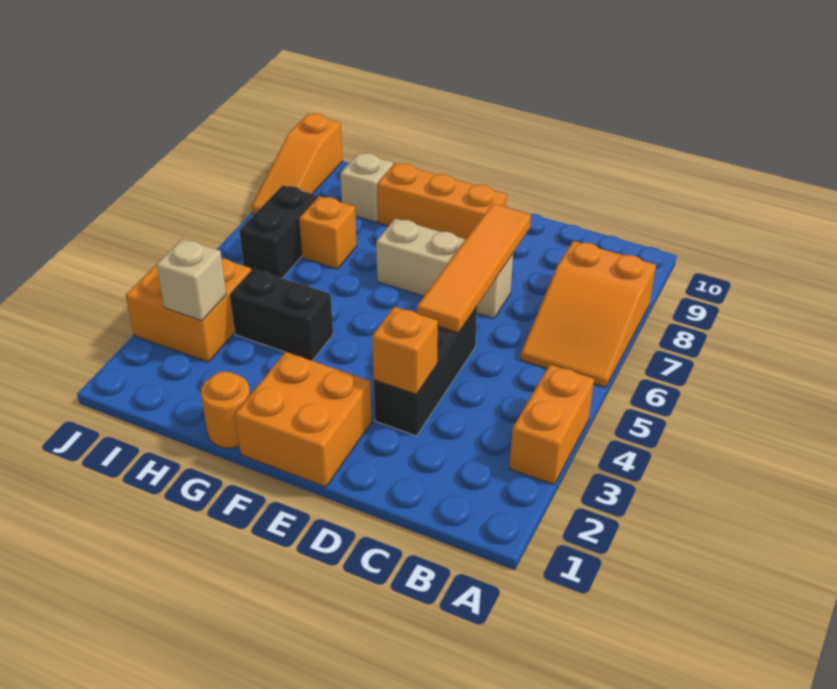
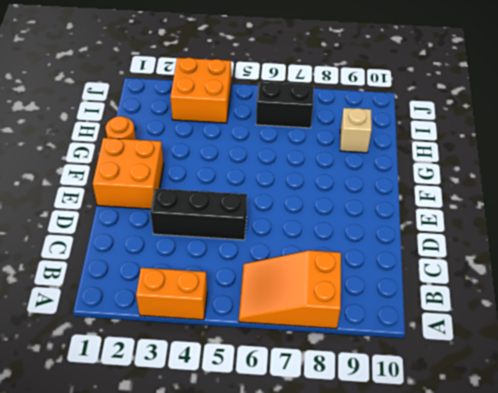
none -> tan 1x3 brick [376,218,513,318]
none -> orange 1x3 brick [377,163,507,239]
none -> black 1x2 brick [230,269,333,361]

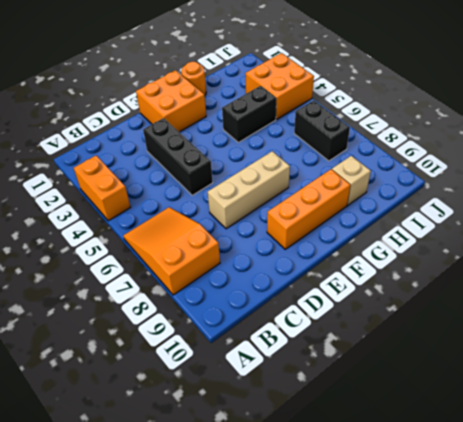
none -> orange 1x1 brick [299,196,357,269]
none -> orange 1x3 slope [251,114,343,214]
none -> orange 1x1 brick [372,307,438,394]

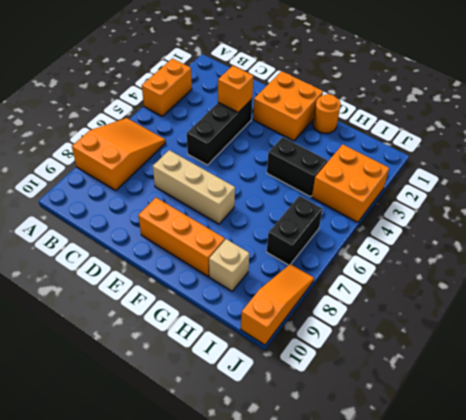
none -> orange 1x1 brick [299,196,357,269]
none -> orange 1x4 tile [417,204,531,333]
none -> tan 1x1 brick [156,239,226,321]

